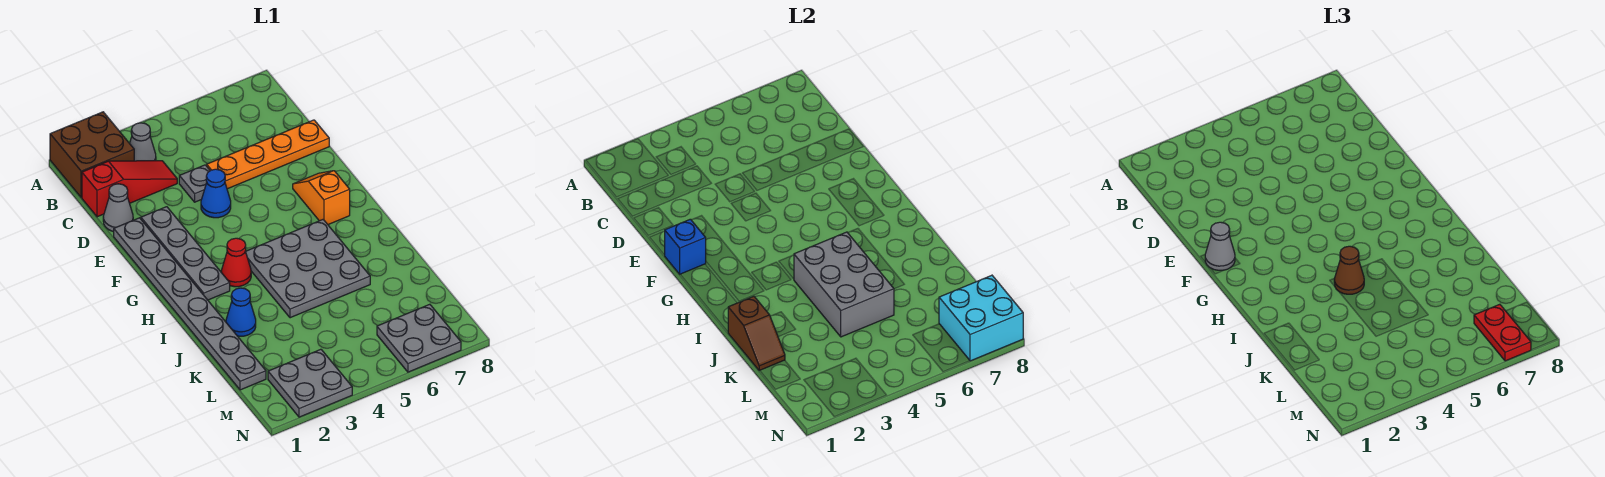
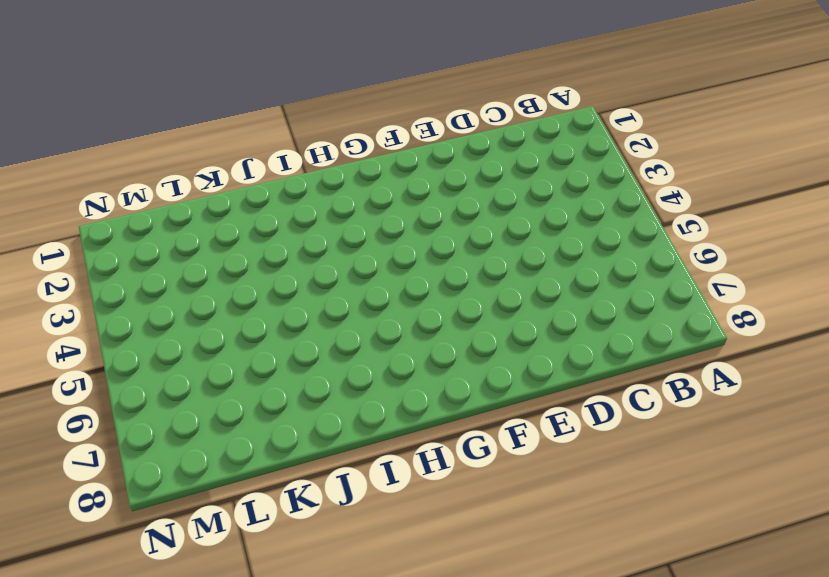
none -> brown 2x2 brick [50,112,134,198]
none -> grey 1x1 cone [130,123,156,161]
none -> red 1x3 slope [82,161,177,217]

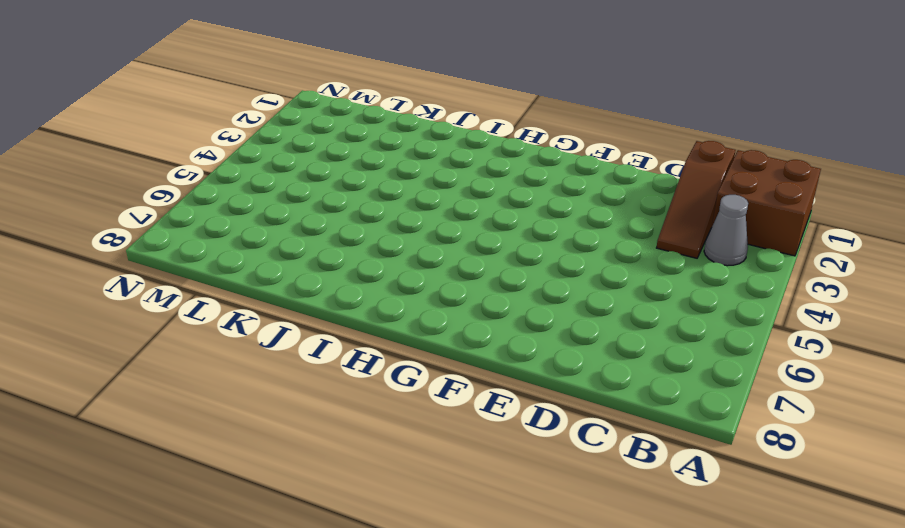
brown 1x3 slope [657,141,736,258] -> red 1x3 slope [82,161,177,217]
none -> grey 1x1 cone [103,184,133,232]
none -> grey 1x1 plate [179,165,210,202]
none -> orange 1x4 plate [207,120,329,189]

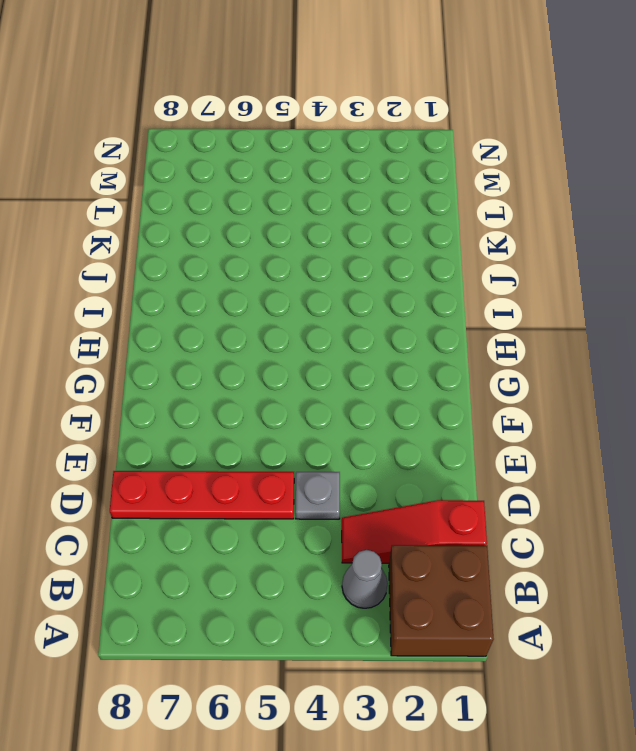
red 1x4 plate [110,471,294,519] -> orange 1x4 plate [207,120,329,189]
none -> grey 1x1 cone [103,184,133,232]
none -> grey 1x8 plate [114,218,266,390]
none -> grey 1x4 plate [141,207,230,300]

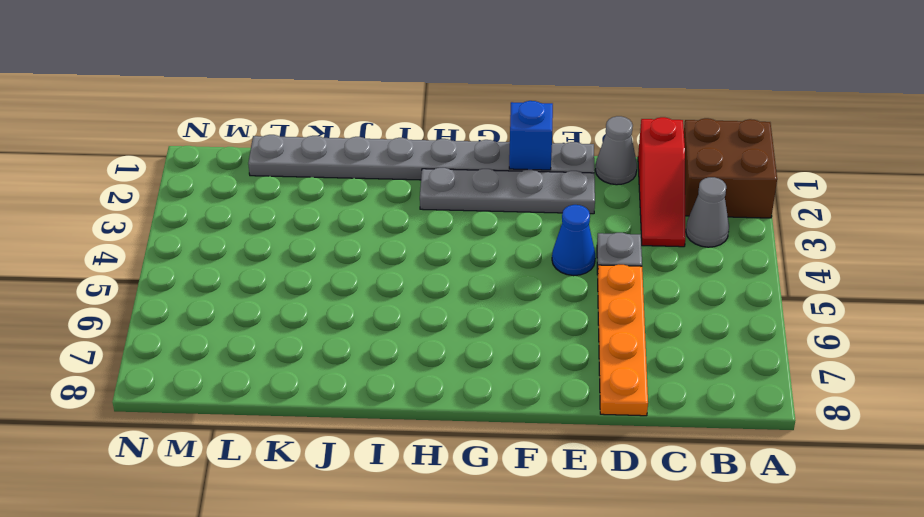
none -> orange 1x2 slope [293,171,350,225]
none -> red 1x1 cone [221,238,251,287]
none -> grey 3x3 plate [246,220,370,318]

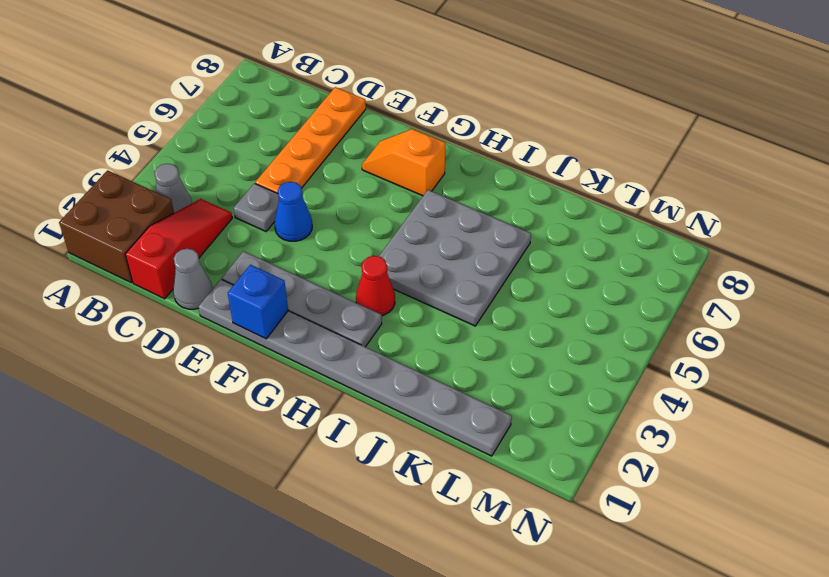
none -> blue 1x1 cone [226,288,256,336]
none -> grey 2x2 plate [268,349,352,417]
none -> grey 2x2 plate [377,304,461,372]

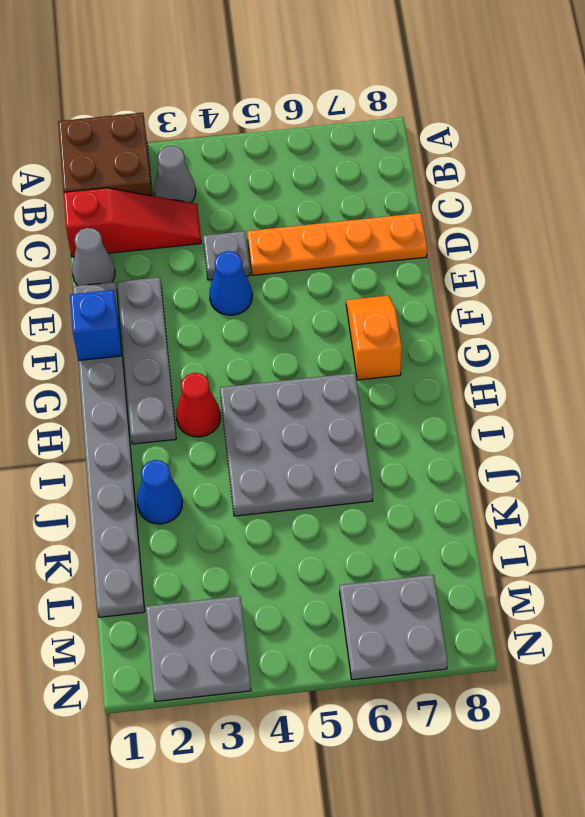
none -> grey 2x3 brick [794,232,894,337]
none -> brown 1x2 slope [728,296,785,371]
none -> cyan 2x2 brick [939,275,1023,361]

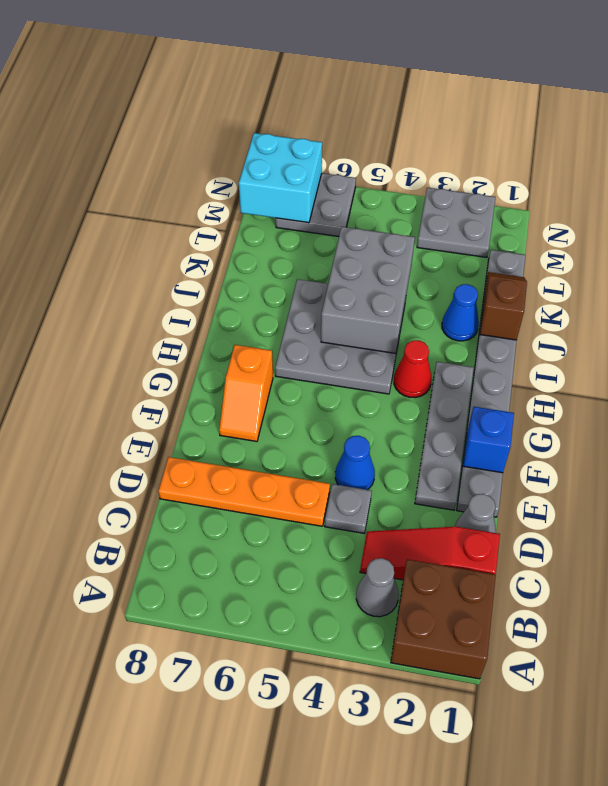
none -> grey 1x1 cone [1205,222,1235,270]
none -> brown 1x1 cone [1334,246,1364,294]
none -> red 1x2 plate [1474,304,1531,361]

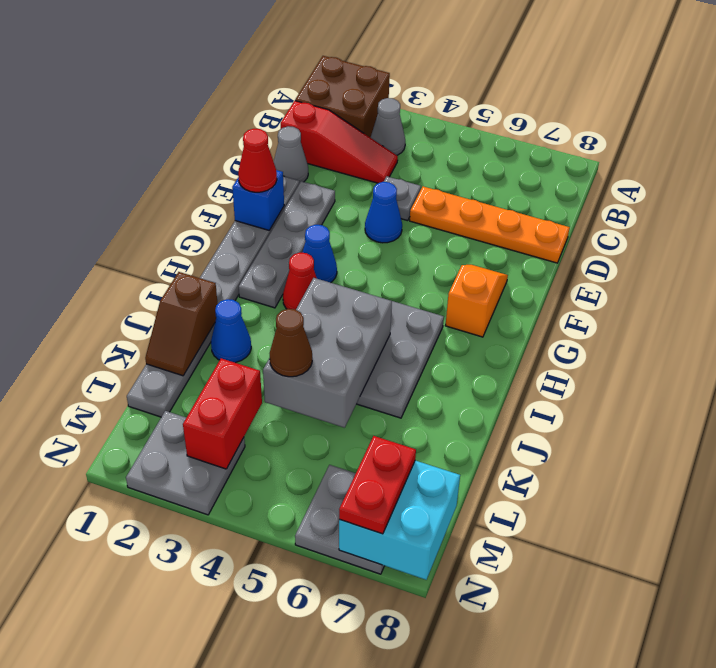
red 1x1 cone [238,129,277,192] -> grey 1x1 cone [1205,222,1235,270]
blue 1x1 cone [302,225,337,283] -> none
brown 1x1 cone [270,309,312,377] -> brown 1x1 cone moved to [1334,246,1364,294]
red 1x2 brick [183,358,262,469] -> none

